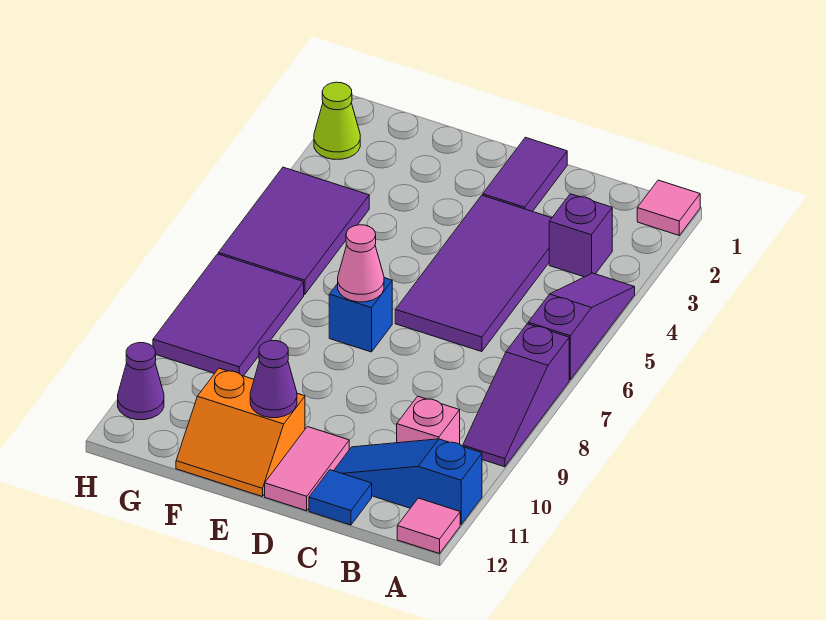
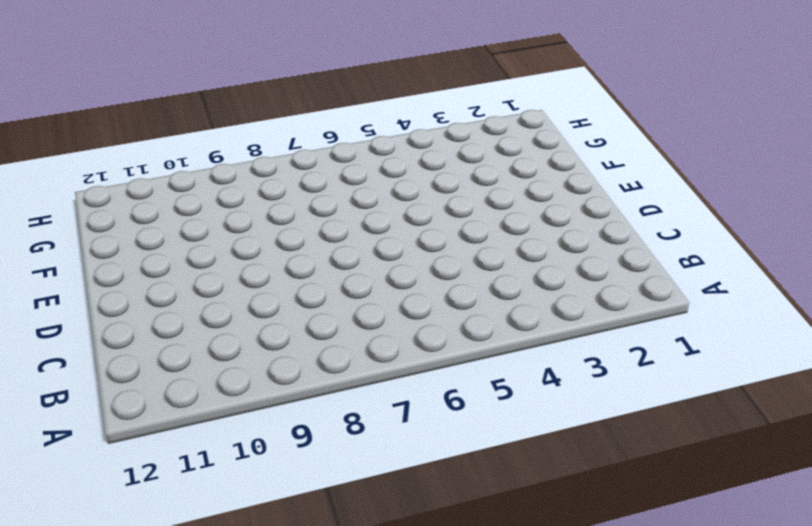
none -> pink 1x1 tile [637,180,700,235]
none -> purple 1x3 slope [528,273,635,380]
none -> purple 1x3 slope [463,324,569,467]

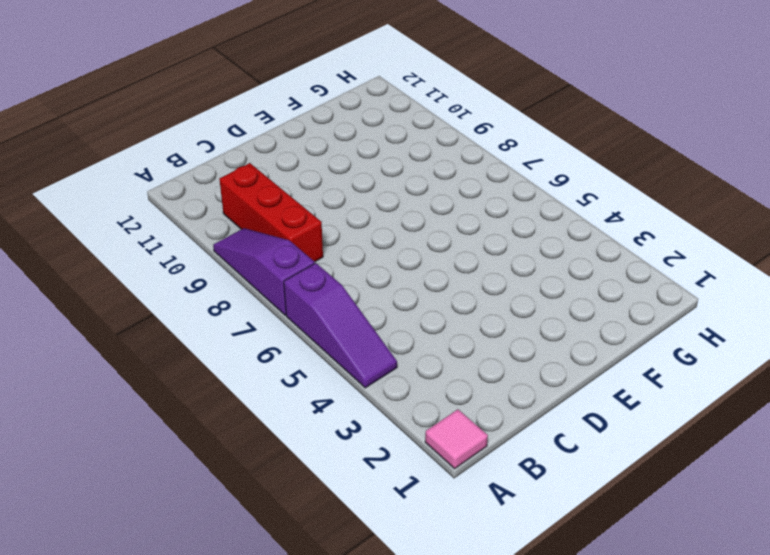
red 1x3 brick [219,163,323,262] -> pink 1x1 brick [397,396,460,444]
none -> blue 1x3 slope [334,439,482,524]
none -> pink 1x1 tile [397,498,460,554]
none -> purple 1x1 brick [549,194,612,277]

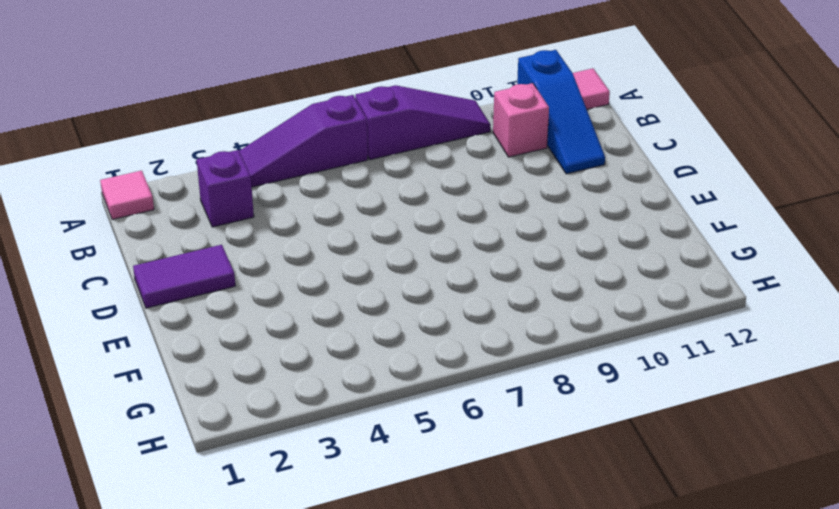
none -> purple 2x4 tile [395,195,552,352]
none -> blue 1x1 tile [309,470,372,525]
none -> pink 1x2 tile [265,427,349,511]

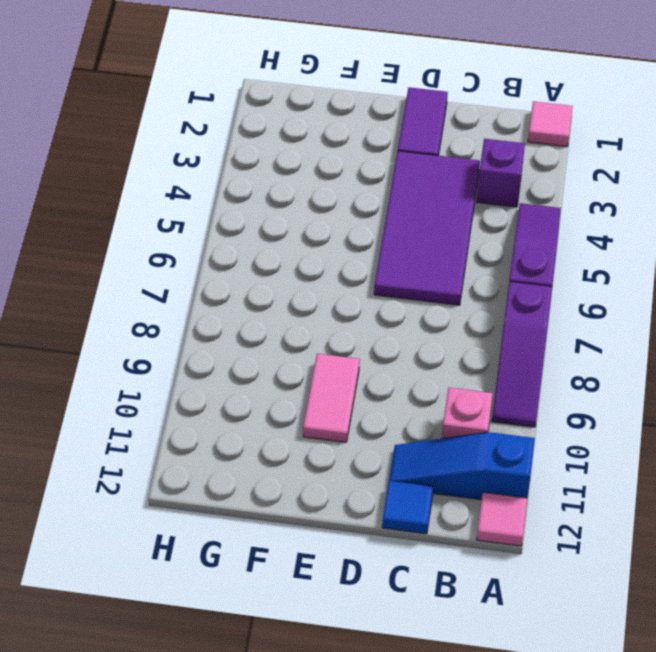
pink 1x2 tile [303,354,360,442] -> pink 1x2 tile moved to [265,427,349,511]
none -> blue 1x1 brick [329,278,392,352]
none -> orange 2x2 slope [176,368,305,497]
none -> purple 2x3 tile [218,167,369,295]

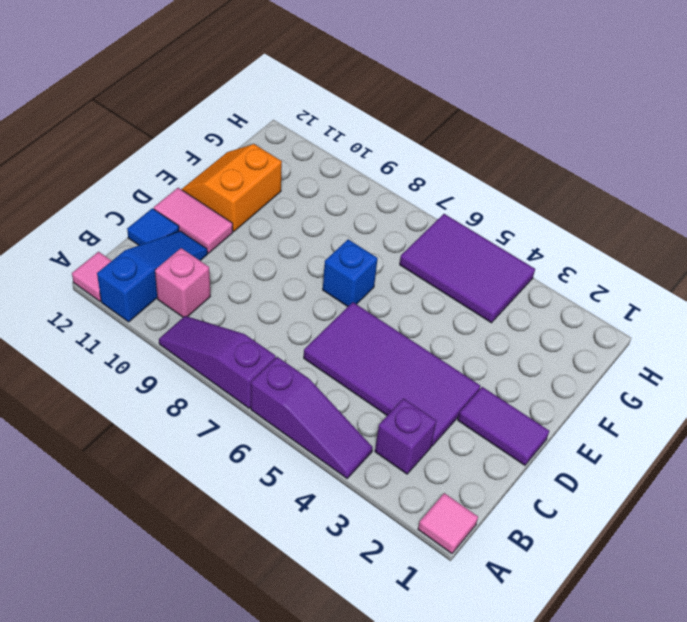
none -> purple 2x3 tile [153,254,304,376]
none -> lime 1x1 cone [314,82,360,159]
none -> purple 1x1 cone [118,343,164,420]

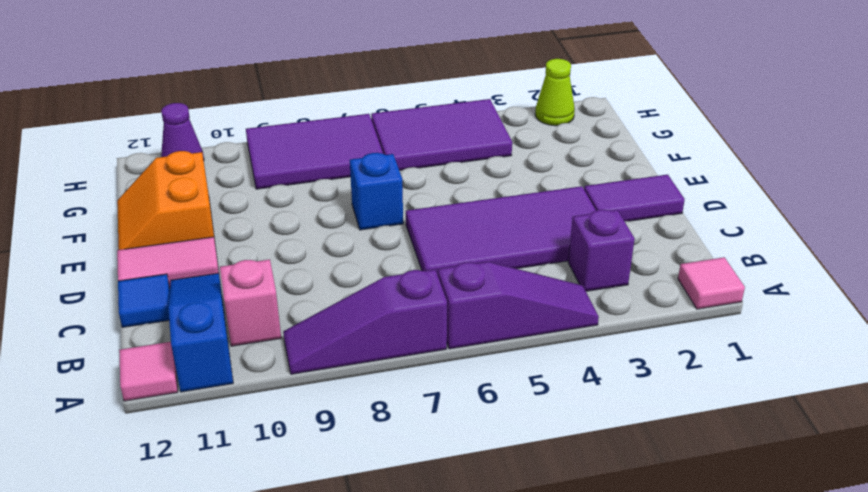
none -> pink 1x1 cone [338,225,384,302]
none -> purple 1x1 cone [250,340,297,418]

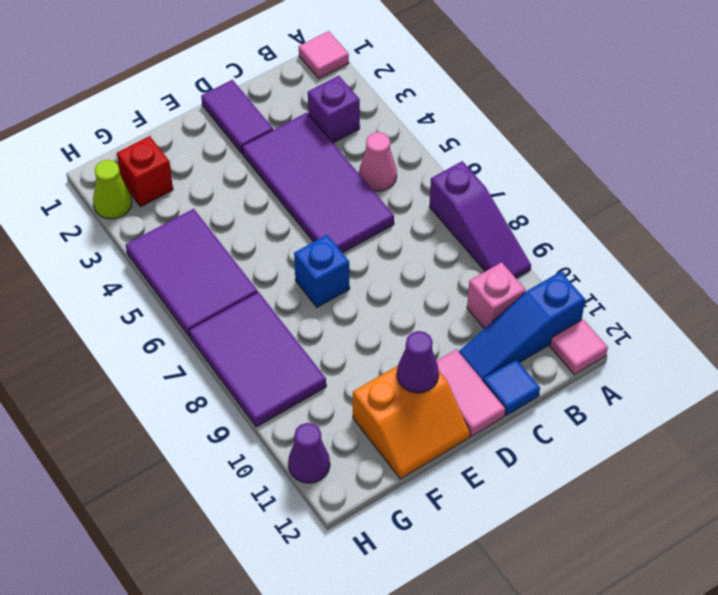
pink 1x1 cone [359,132,397,191] -> pink 1x1 cone moved to [338,225,384,302]
red 1x1 brick [117,136,173,207] -> none
none -> purple 1x3 slope [528,273,635,380]

